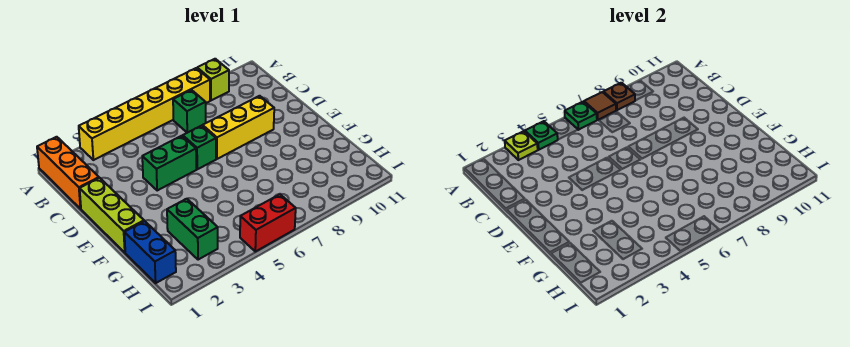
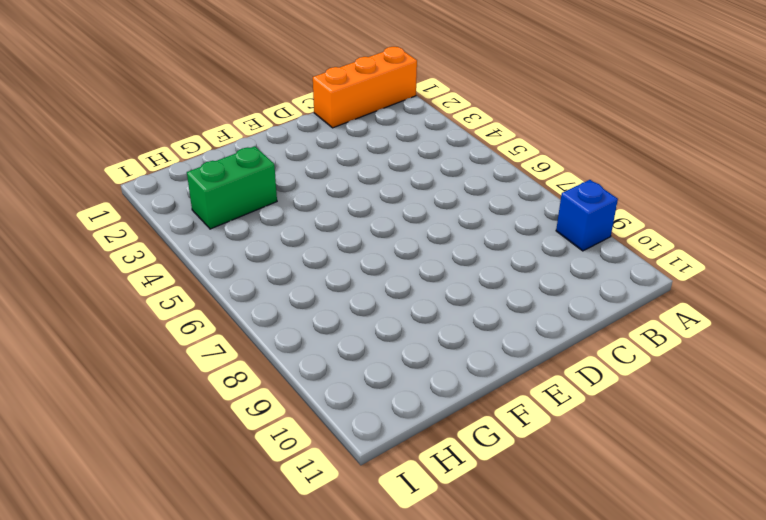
blue 1x1 brick [556,180,618,251] -> lime 1x1 brick [197,59,229,100]
none -> yellow 1x6 brick [79,68,210,160]
none -> green 1x1 brick [173,90,206,133]
none -> lime 1x3 brick [80,178,144,253]

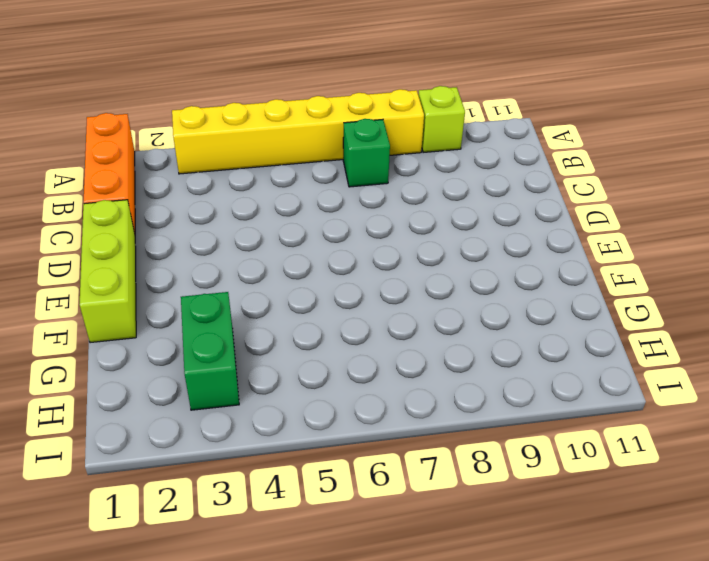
none -> green 1x2 brick [142,136,196,191]
none -> green 1x1 brick [183,126,216,169]
none -> yellow 1x3 brick [203,96,274,159]

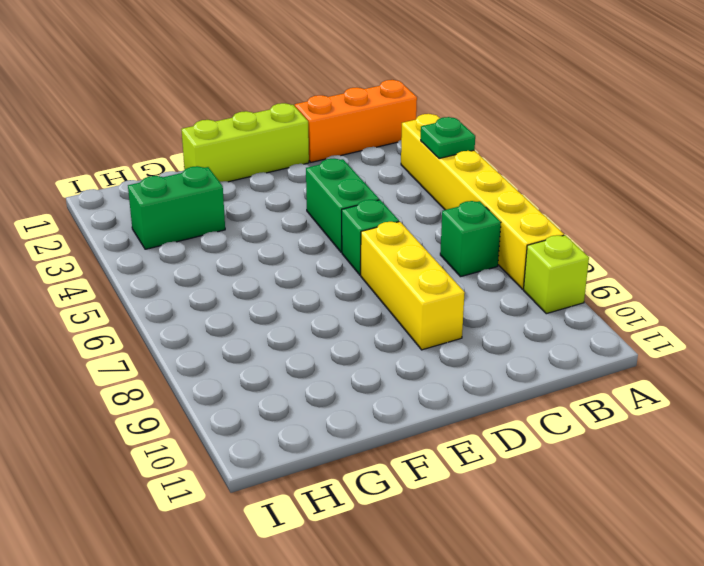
none -> blue 1x2 brick [124,221,176,283]
none -> red 1x2 brick [240,194,296,252]
none -> lime 1x1 plate [505,131,538,160]

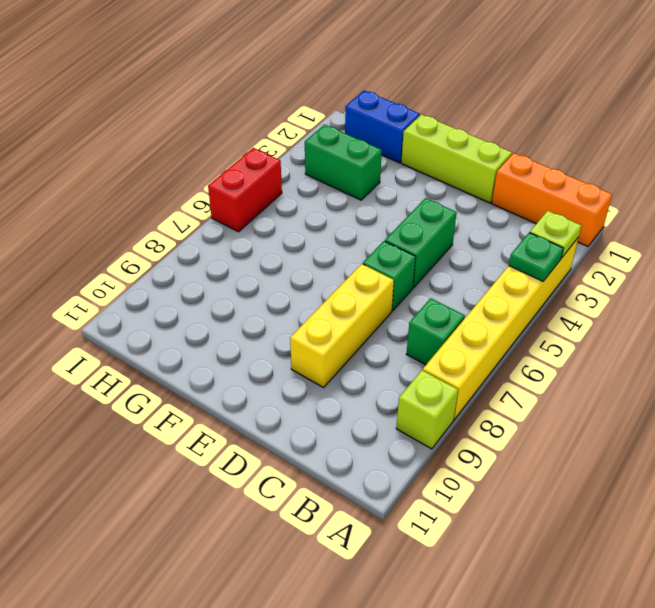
none -> green 1x1 plate [565,102,597,130]
none -> brown 1x1 tile [584,92,616,120]
none -> brown 1x1 plate [603,83,635,110]

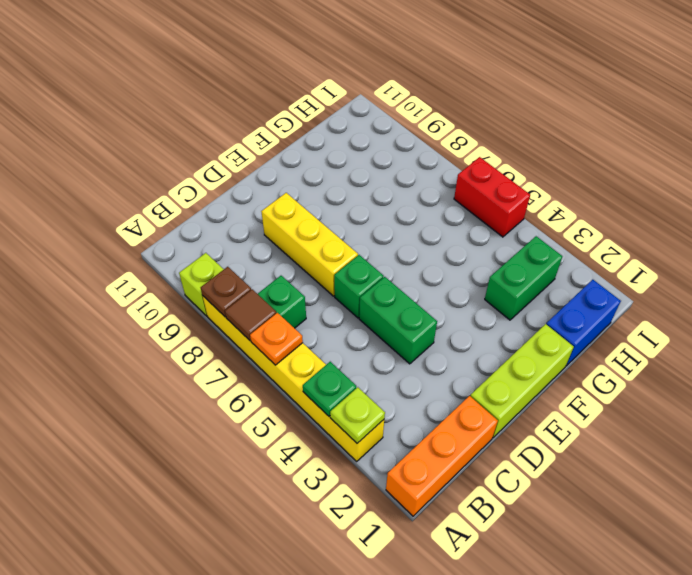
orange 1x1 plate [250,313,303,365] -> green 1x1 plate [565,102,597,130]

